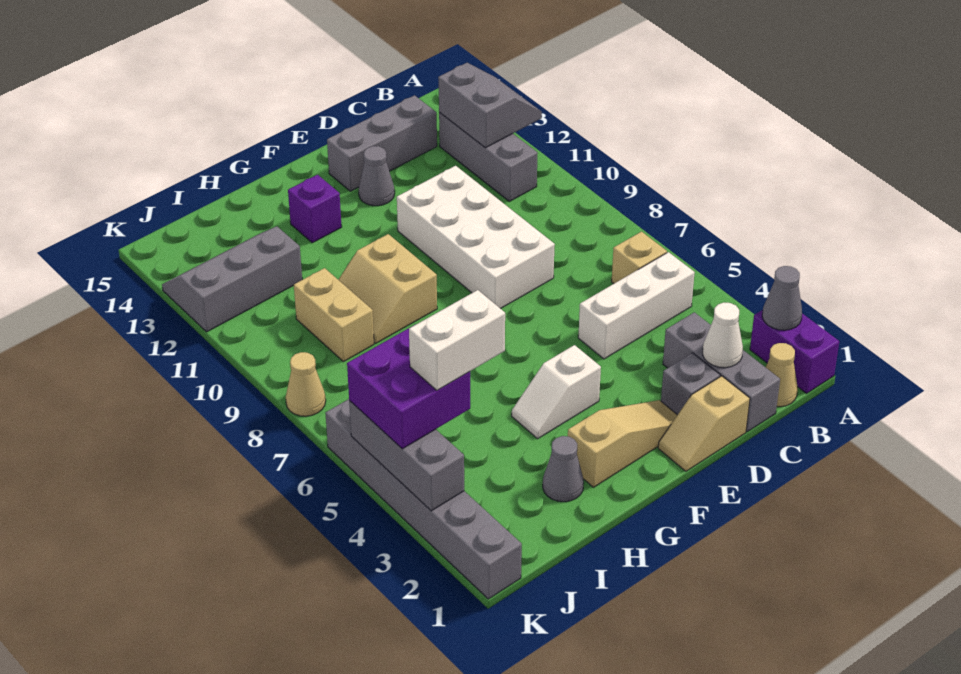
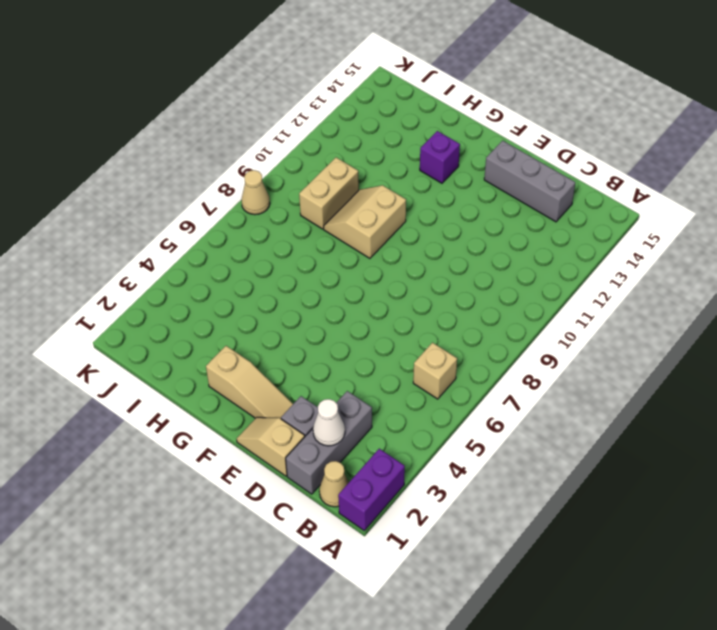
none -> white 1x3 brick [578,252,695,359]
none -> grey 1x3 brick [439,113,538,201]
none -> white 2x4 brick [397,166,555,309]

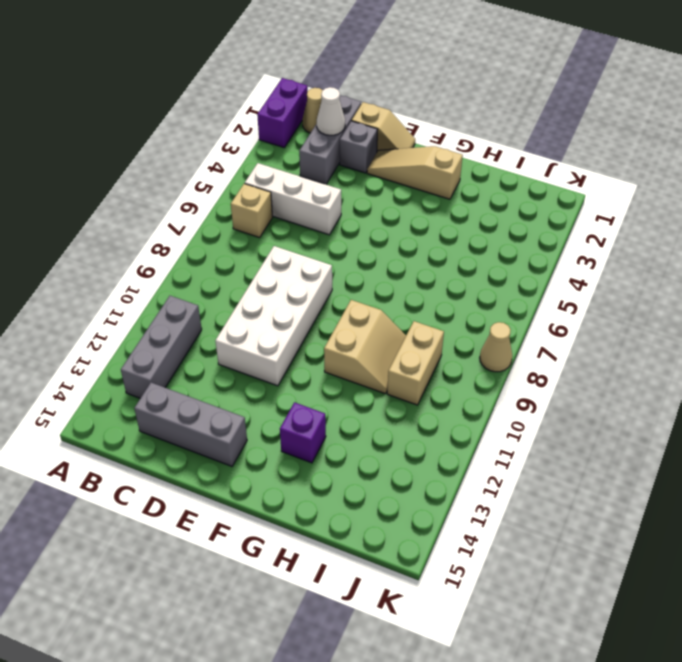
none -> grey 1x1 cone [359,146,395,206]
none -> white 1x2 slope [512,345,601,439]
none -> grey 1x1 cone [543,436,584,502]

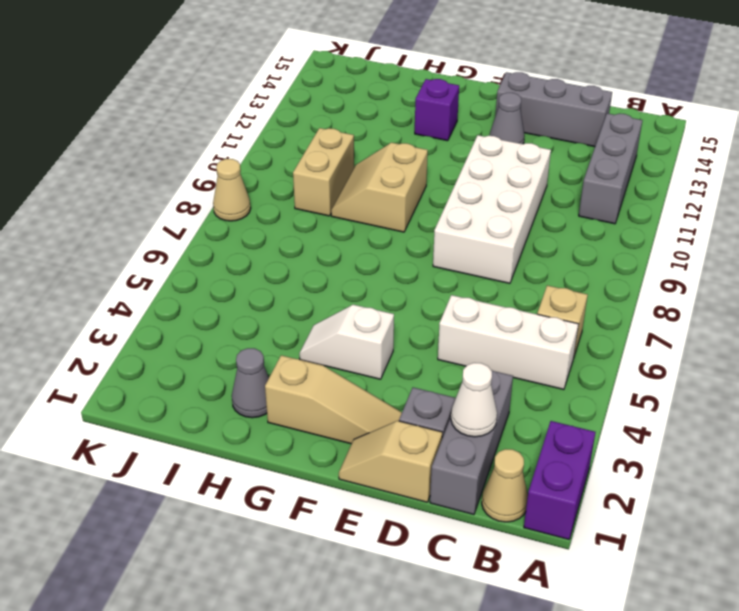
none -> grey 2x3 slope [162,226,302,332]
none -> grey 1x6 brick [325,399,522,599]
none -> grey 1x1 cone [762,266,802,330]

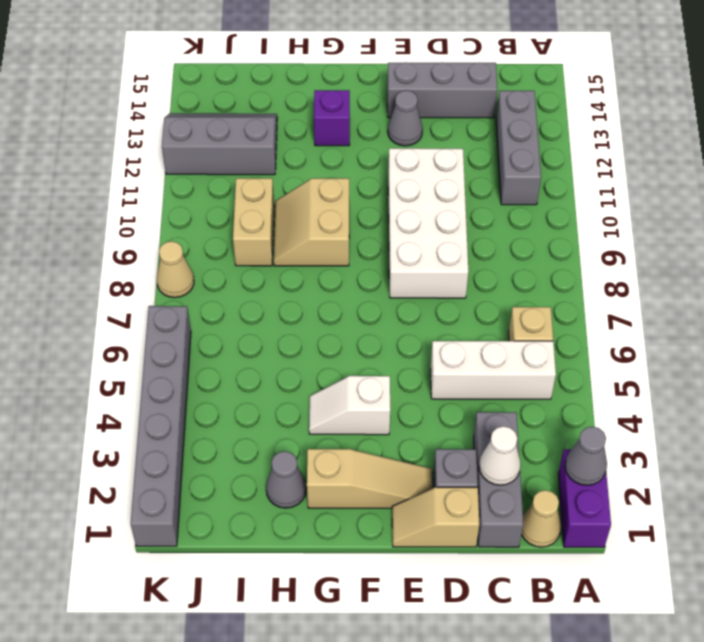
none -> grey 2x2 slope [438,63,542,148]
none -> grey 1x3 brick [349,401,464,511]
none -> purple 2x2 brick [347,324,470,449]

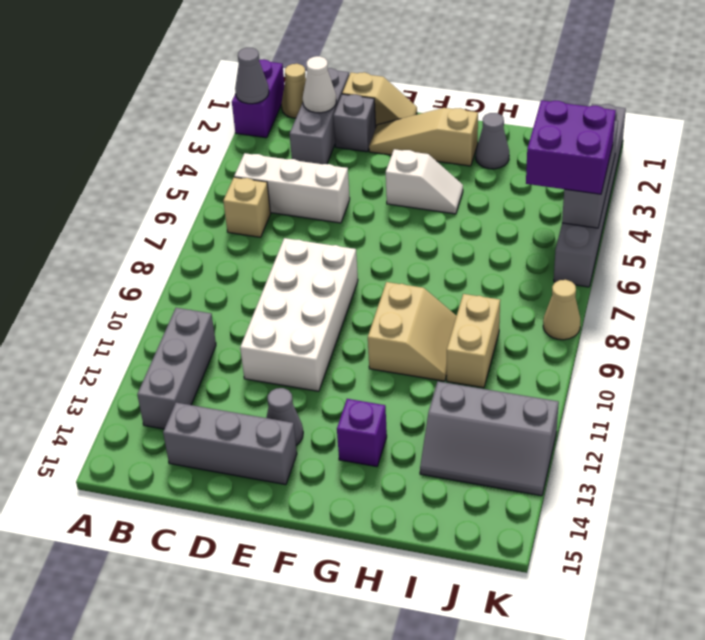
none -> grey 2x2 slope [438,63,542,148]
none -> white 1x2 brick [409,290,505,390]

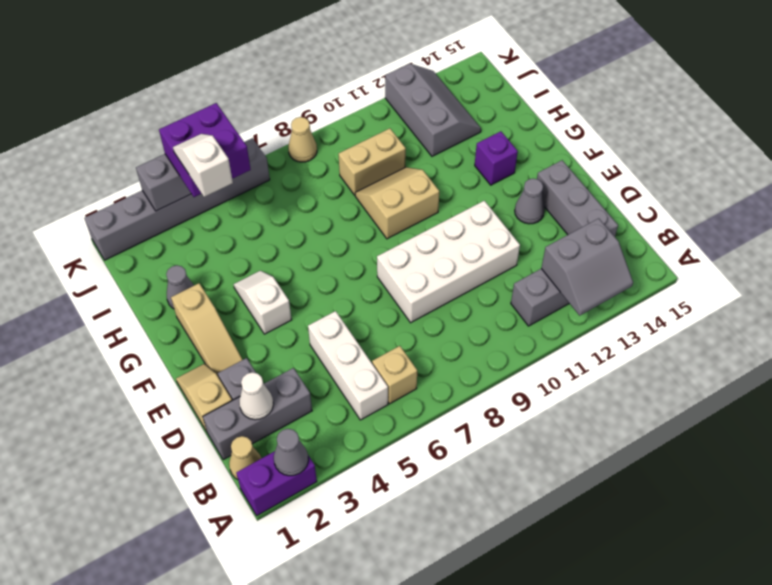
white 1x2 slope [173,134,233,197] -> white 1x2 brick [409,290,505,390]

